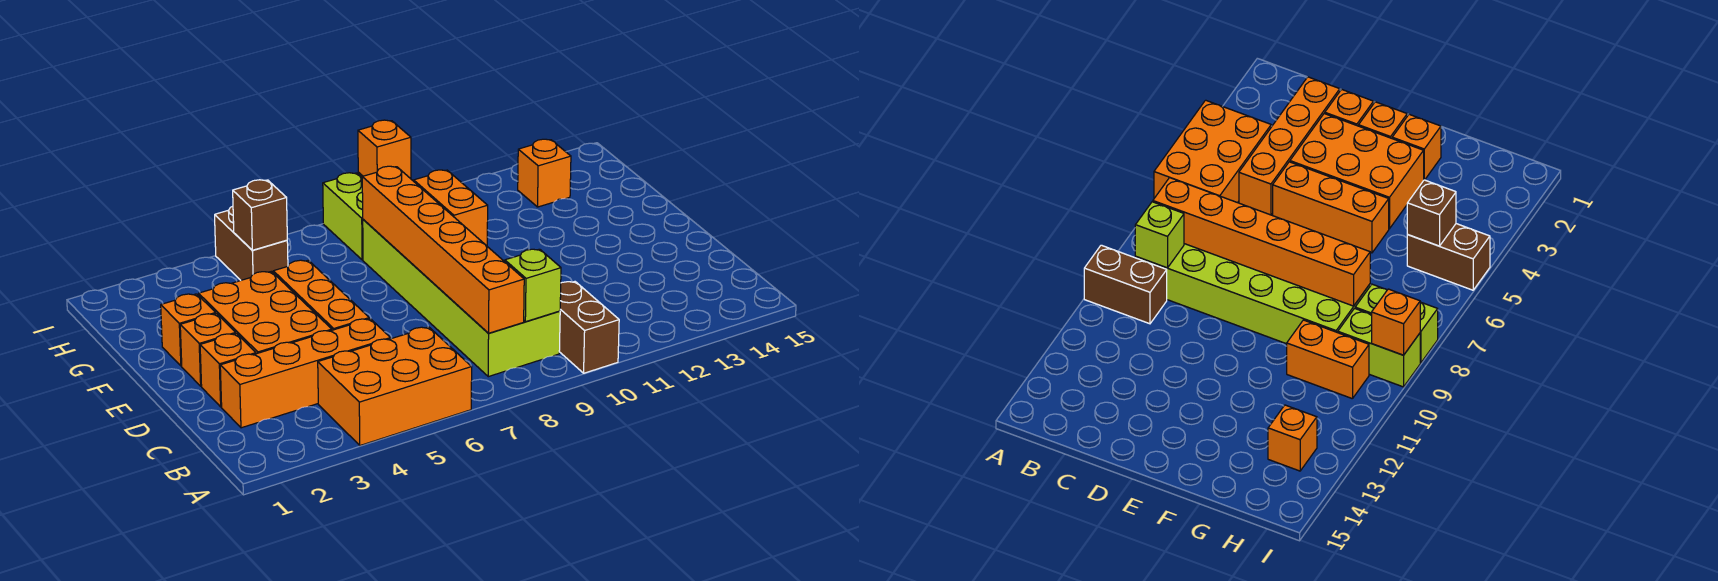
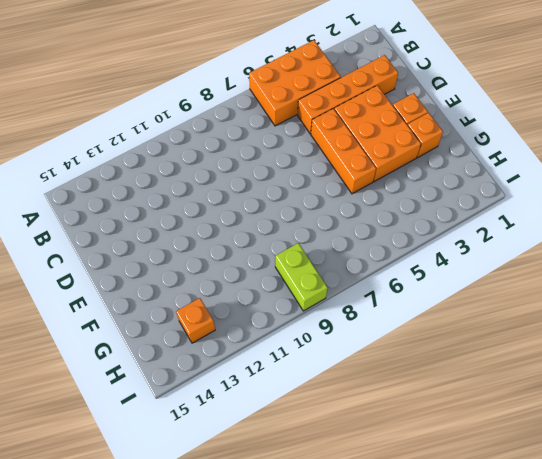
none -> brown 1x2 brick [559,282,619,373]
none -> lime 2x6 brick [363,219,560,377]
none -> orange 1x1 brick [200,333,256,407]

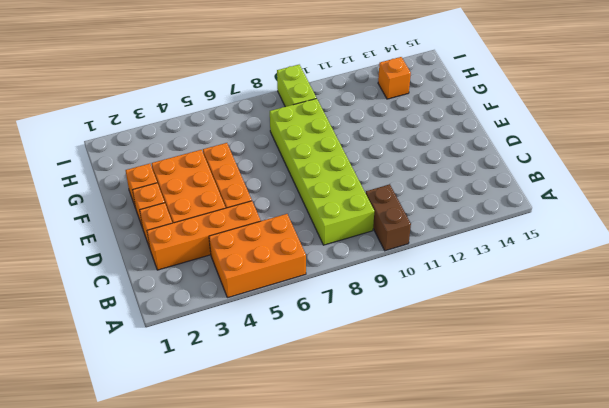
none -> orange 1x2 brick [414,170,488,246]
none -> brown 1x2 brick [215,206,288,280]
none -> lime 1x2 brick [323,173,363,260]

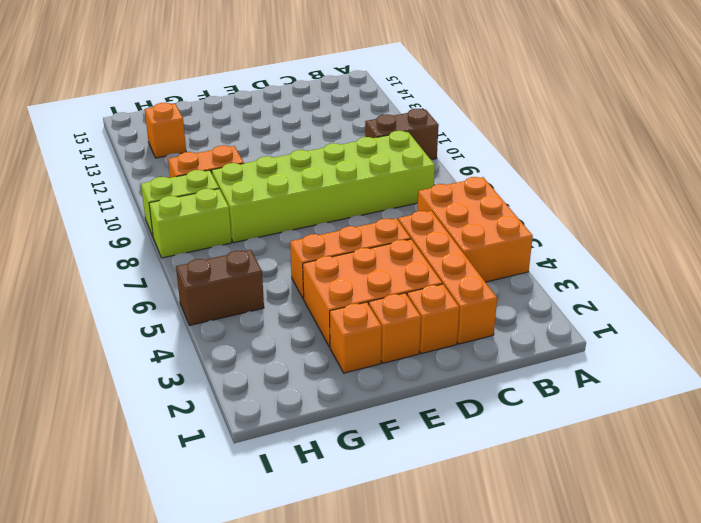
none -> orange 1x6 brick [362,166,524,333]
none -> lime 1x1 brick [505,249,561,322]
none -> brown 1x1 brick [233,180,287,250]

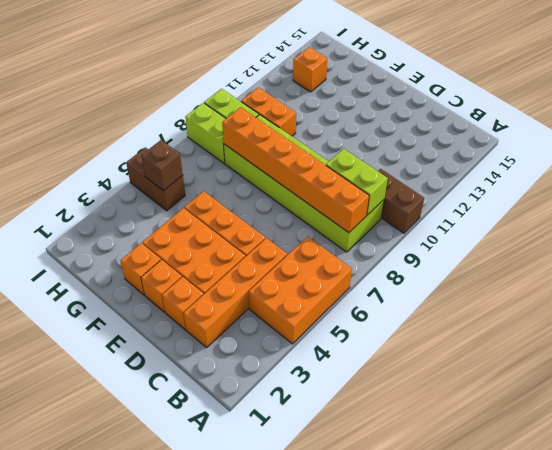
lime 1x2 brick [326,149,388,215] -> lime 1x1 brick [505,249,561,322]
none -> orange 1x1 brick [358,120,411,179]

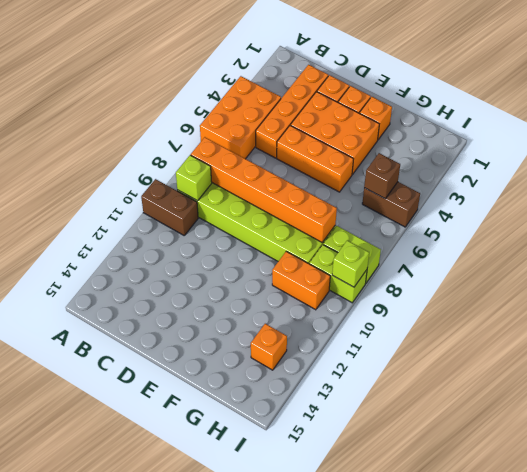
lime 1x1 brick [332,240,369,287] -> orange 1x1 brick [358,120,411,179]

